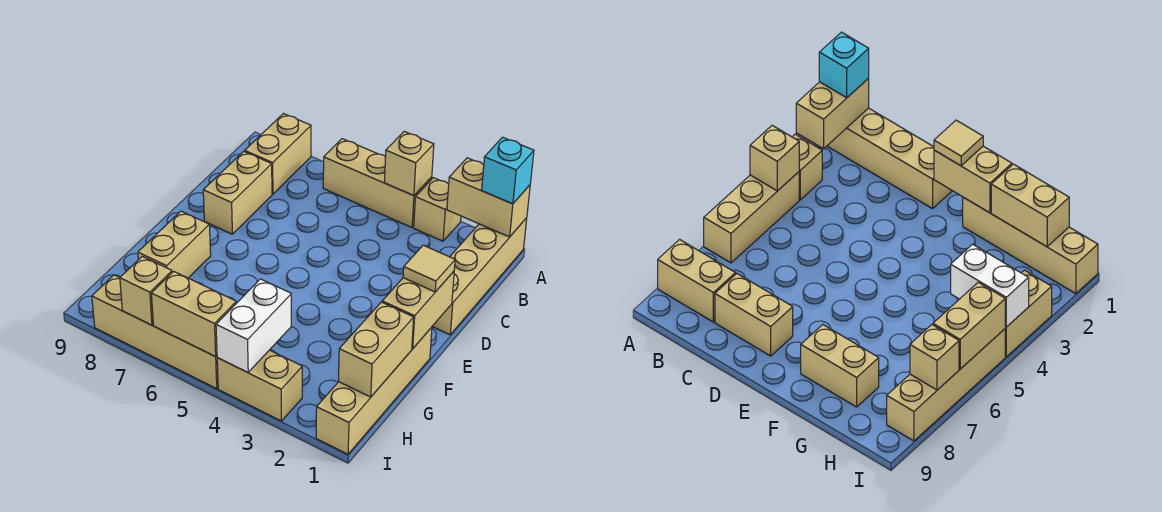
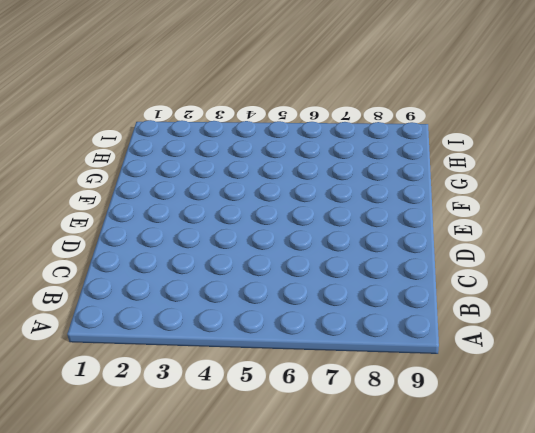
none -> tan 1x4 brick [432,218,527,335]
none -> tan 1x1 brick [414,178,461,241]
none -> tan 1x3 brick [323,139,432,227]

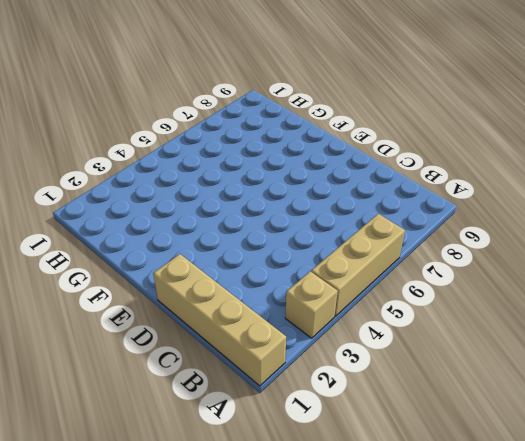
none -> tan 1x2 brick [245,114,311,194]
none -> tan 1x2 brick [203,151,272,234]
none -> tan 1x4 brick [316,327,432,454]

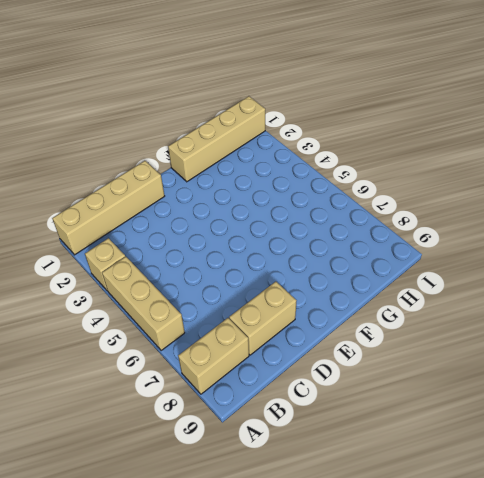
none -> tan 1x2 brick [138,211,211,278]
none -> tan 1x2 brick [217,350,302,421]
none -> tan 1x4 brick [92,275,218,389]

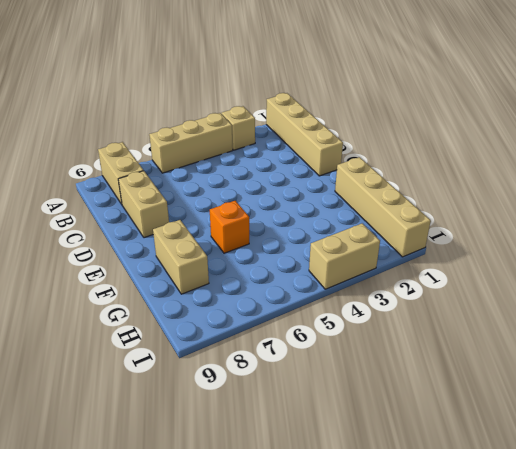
orange 1x1 brick [210,201,249,253] -> none
none -> tan 1x4 brick [92,275,218,389]
none -> tan 1x2 brick [447,158,530,237]
none -> tan 1x1 brick [384,132,434,196]

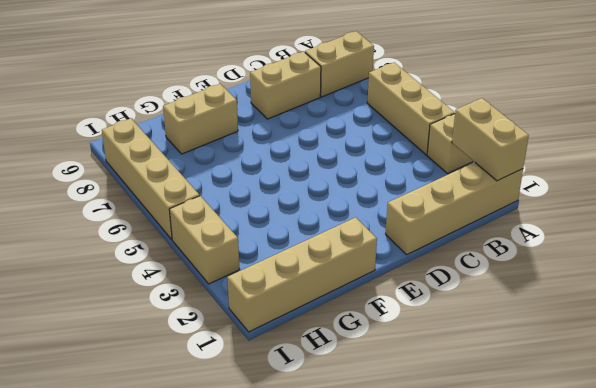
none -> tan 1x1 brick [384,132,434,196]
none -> tan 1x2 brick [382,271,454,349]
none -> tan 1x2 brick [339,302,414,397]

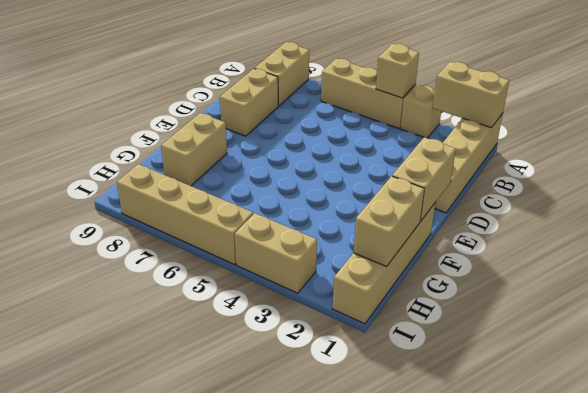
none -> white 1x2 brick [216,279,291,372]
none -> tan 1x2 brick [151,271,236,357]
none -> tan 1x1 brick [120,256,172,325]

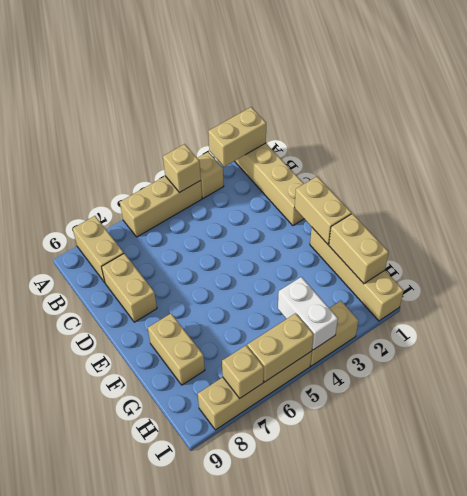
none -> cyan 1x1 brick [482,137,534,204]
none -> tan 1x1 tile [403,245,455,292]

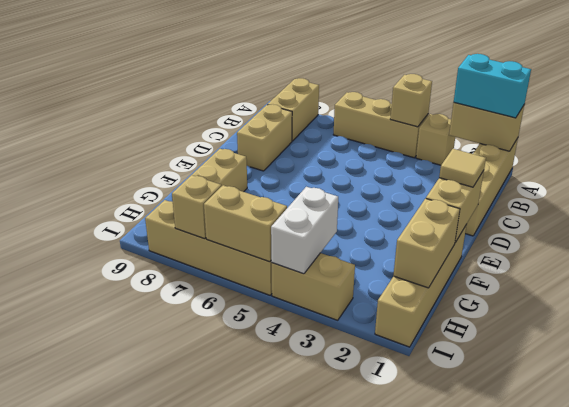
cyan 1x2 brick [454,54,531,118] -> cyan 1x1 brick [482,137,534,204]

